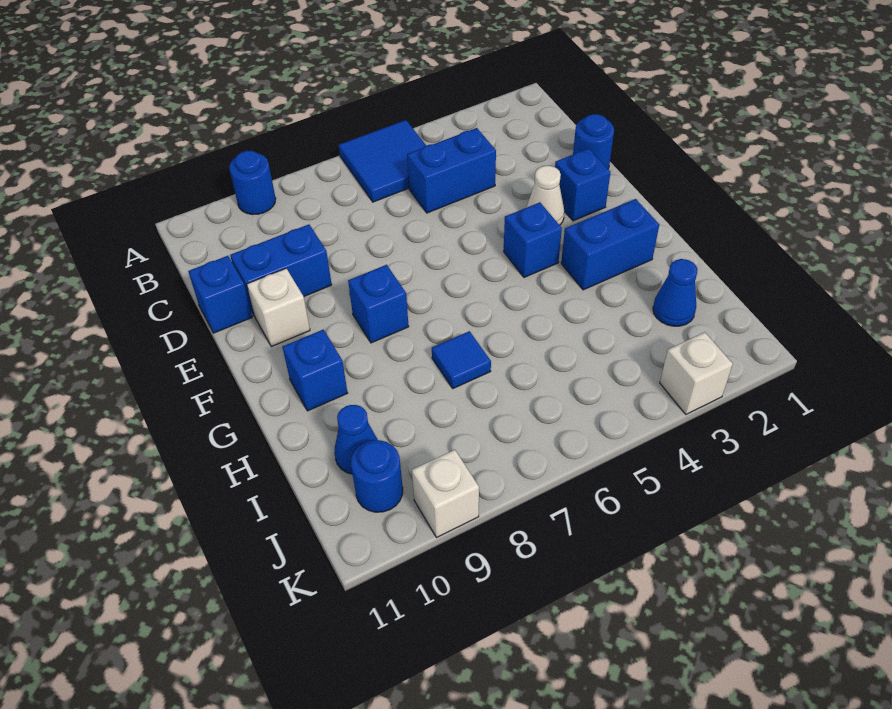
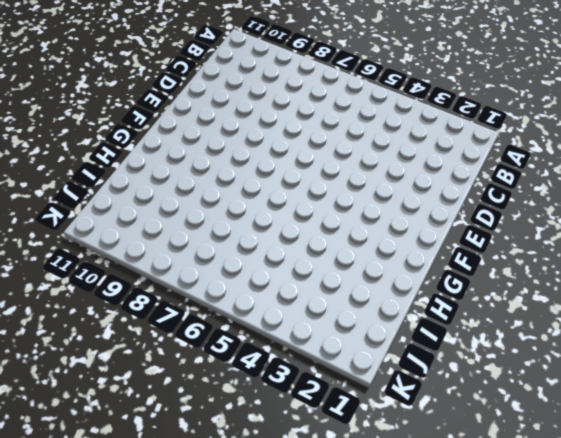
none -> blue 2x2 tile [339,120,426,202]
none -> blue 1x1 round brick [229,151,276,215]
none -> blue 1x2 brick [407,128,496,213]

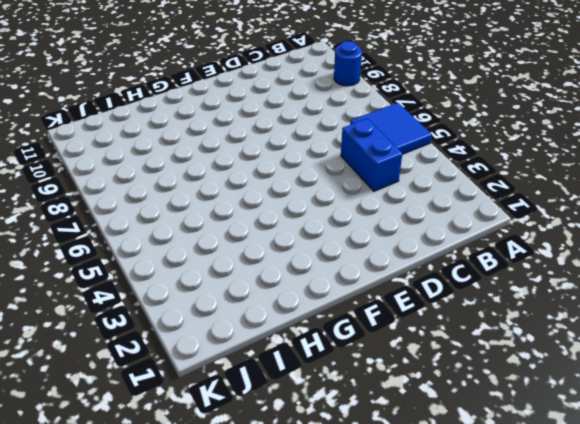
none -> blue 1x1 round brick [573,114,614,169]
none -> blue 1x2 brick [230,224,332,316]
none -> blue 1x1 brick [188,256,252,333]

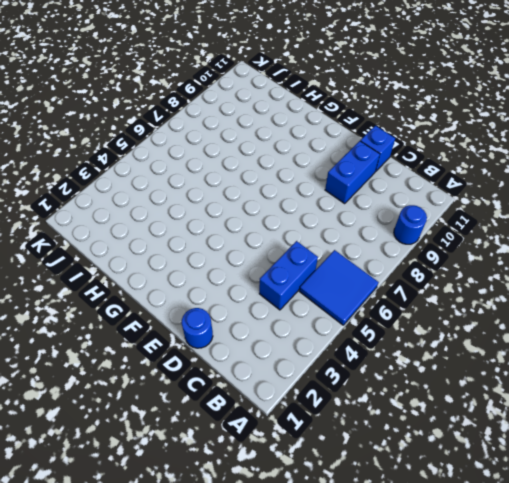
none -> blue 1x1 brick [555,148,610,221]
none -> white 1x1 cone [526,166,564,225]
none -> white 1x1 brick [247,268,310,347]

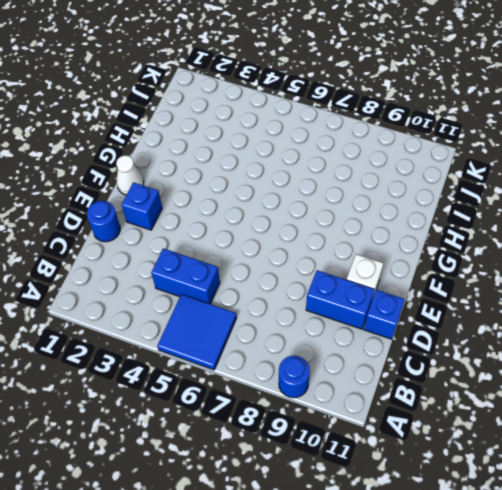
white 1x1 cone [116,155,144,195] -> white 1x1 cone moved to [526,166,564,225]
none -> blue 1x1 brick [504,202,562,277]
none -> blue 1x1 brick [348,265,409,343]
none -> blue 1x2 brick [561,199,659,290]

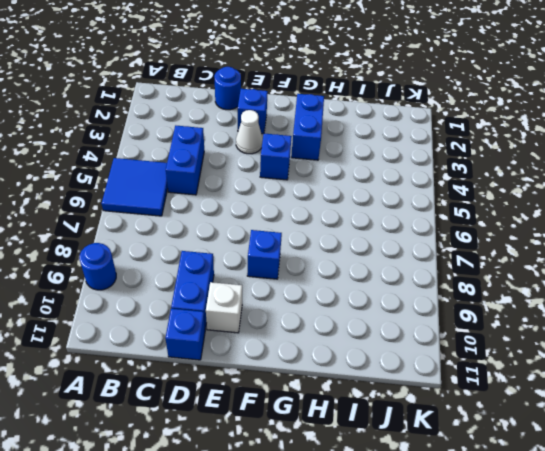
none -> blue 1x1 brick [283,329,348,411]
none -> blue 1x1 tile [432,331,491,388]
none -> blue 1x1 cone [653,259,697,326]

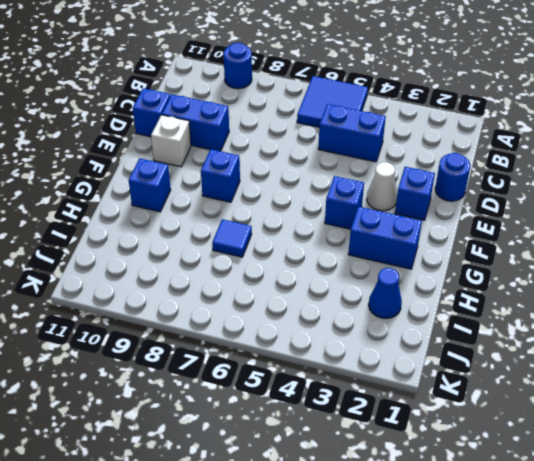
none -> blue 1x1 cone [334,405,378,474]
none -> blue 1x1 round brick [351,440,403,512]
none -> white 1x1 brick [660,332,733,414]

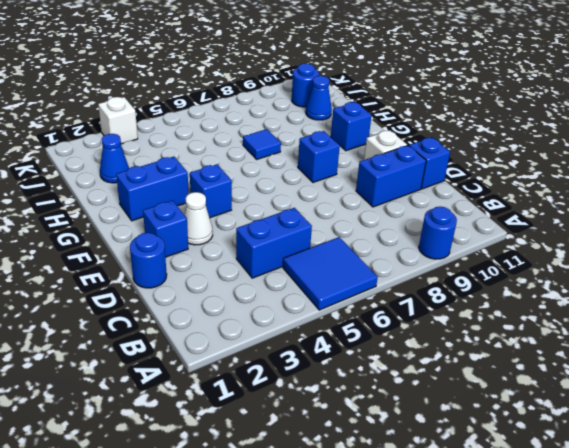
none -> white 1x1 brick [412,450,479,538]

